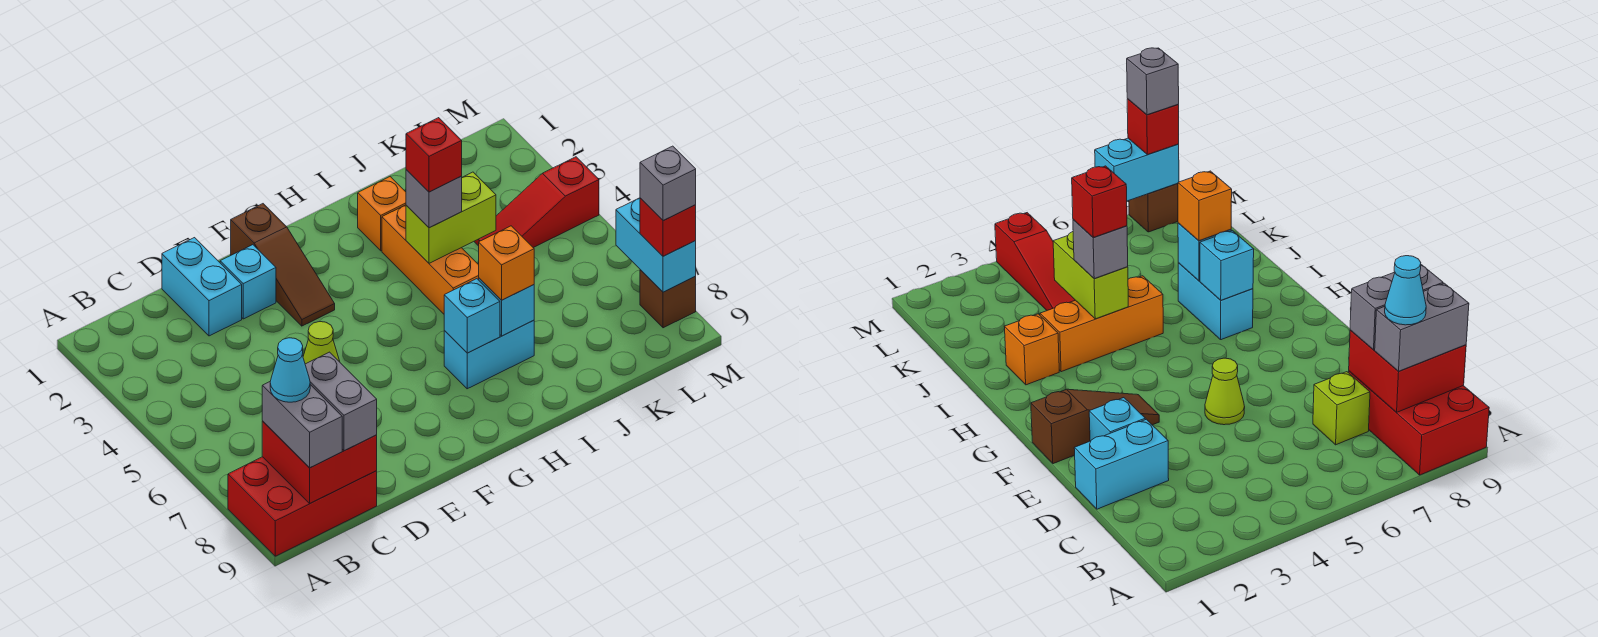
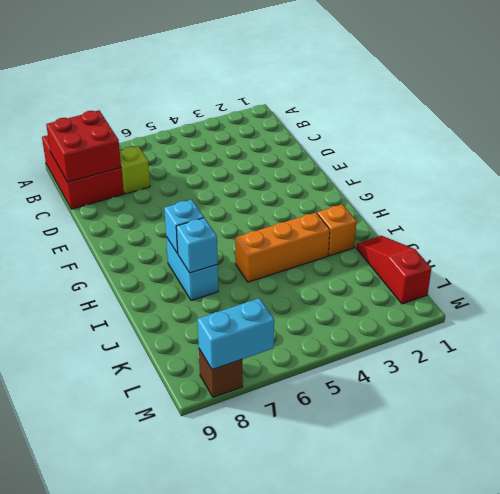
red 1x3 slope [356,236,431,304] -> red 1x3 slope moved to [475,157,599,248]
none -> cyan 1x2 brick [162,238,242,336]
none -> cyan 1x1 brick [220,245,276,319]
none -> lime 1x1 cone [303,322,340,364]

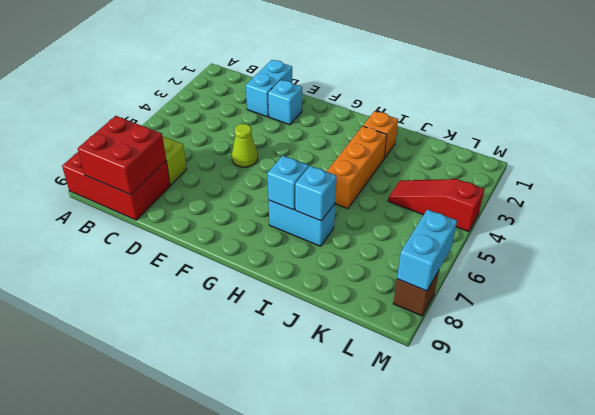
none -> brown 1x3 slope [231,204,335,326]
none -> lime 1x2 brick [406,172,496,263]
none -> grey 1x2 brick [262,382,342,467]

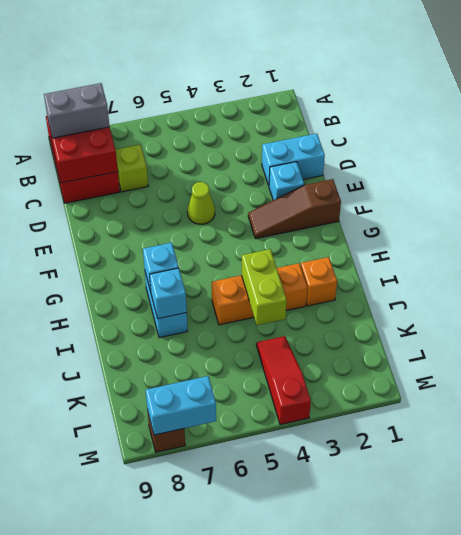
none -> grey 1x2 brick [305,352,377,451]
none -> grey 1x1 brick [406,170,462,228]
none -> orange 1x1 brick [479,226,534,300]

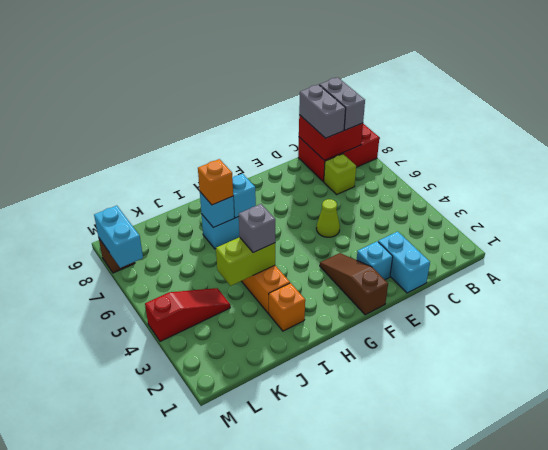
none -> red 1x1 brick [640,198,696,256]
none -> cyan 1x1 cone [270,338,310,402]
none -> red 1x1 brick [406,118,462,192]

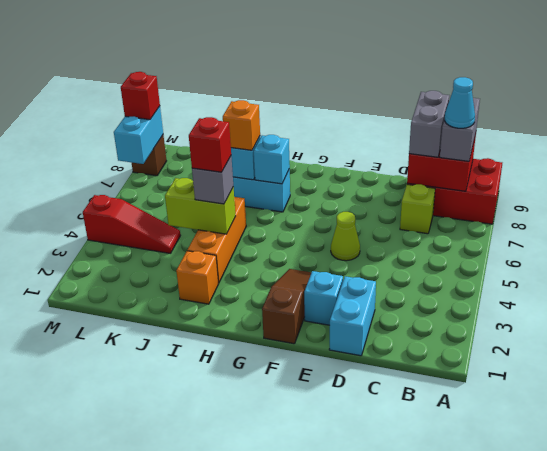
none -> grey 1x1 brick [640,146,696,220]

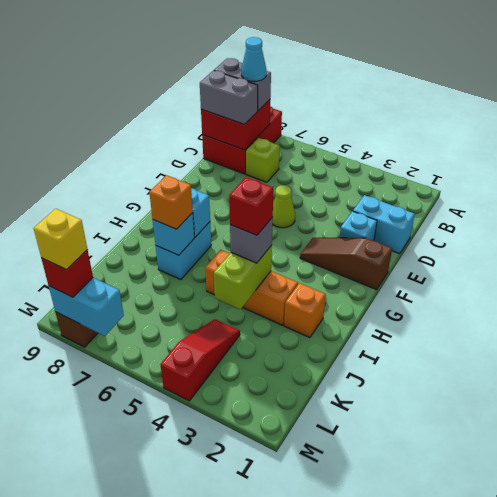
yellow 1x1 brick [34,209,88,269] -> grey 1x1 brick [640,146,696,220]

